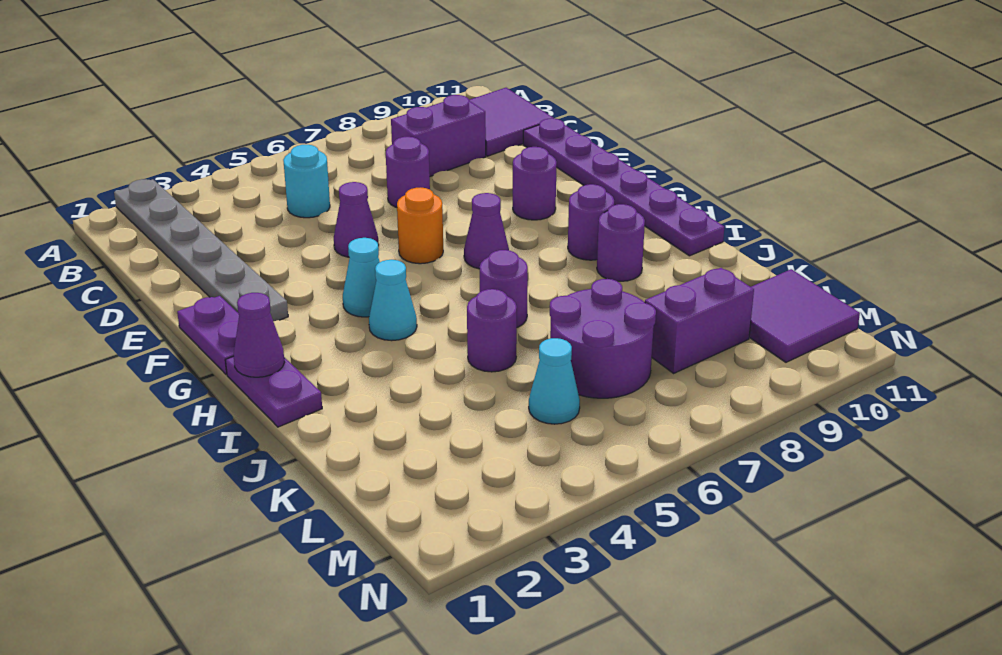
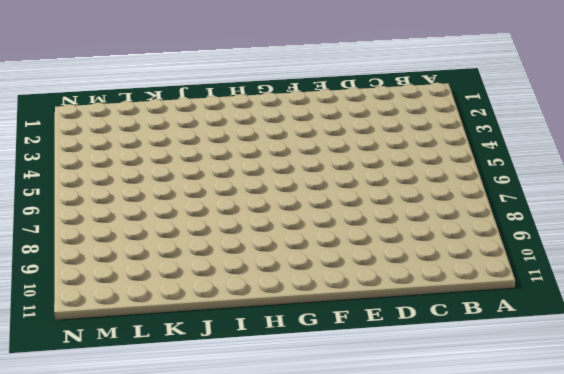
none -> grey 1x6 plate [114,179,288,321]
none -> purple 2x2 tile [469,88,554,156]
none -> cyan 1x1 round brick [283,145,330,218]

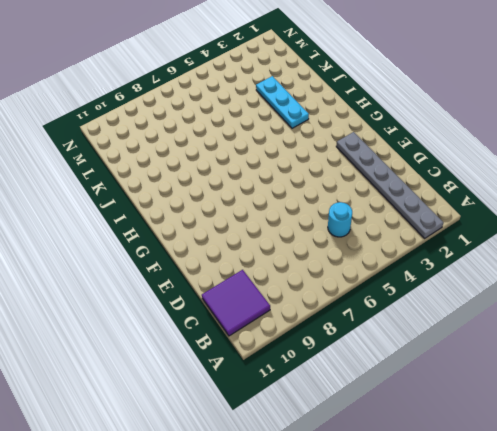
cyan 1x3 plate [256,76,309,128] -> none
none -> purple 1x2 brick [391,95,486,176]
none -> purple 1x1 round brick [386,137,430,207]
none -> purple 1x6 plate [523,118,724,256]

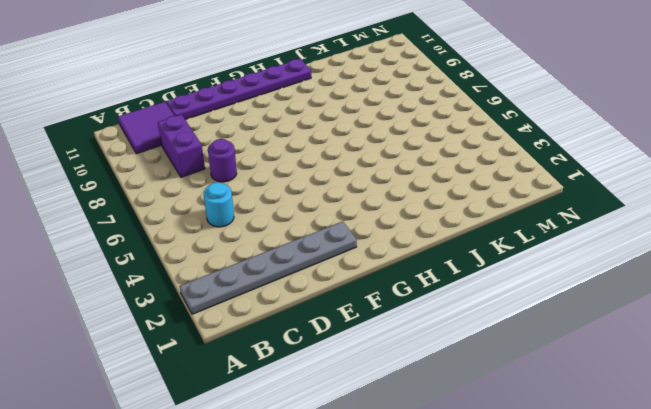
none -> purple 1x1 cone [334,182,379,257]
none -> purple 1x2 plate [177,296,239,375]
none -> orange 1x1 round brick [397,188,443,264]

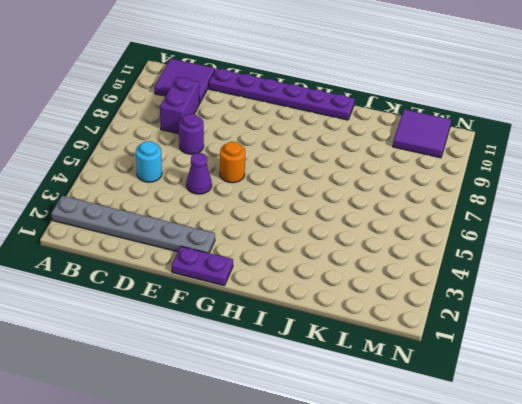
none -> purple 1x1 round brick [513,147,557,220]
none -> cyan 1x1 cone [343,238,380,317]
none -> purple 1x1 cone [464,193,509,269]

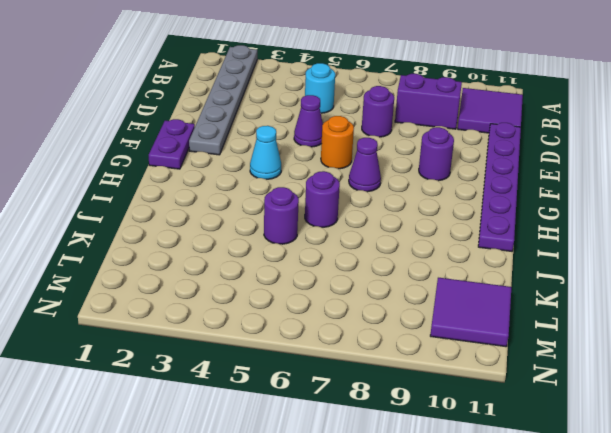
none -> purple 1x2 plate [225,356,322,427]
none -> cyan 1x1 cone [369,260,417,341]
none -> purple 1x1 round brick [568,184,614,260]

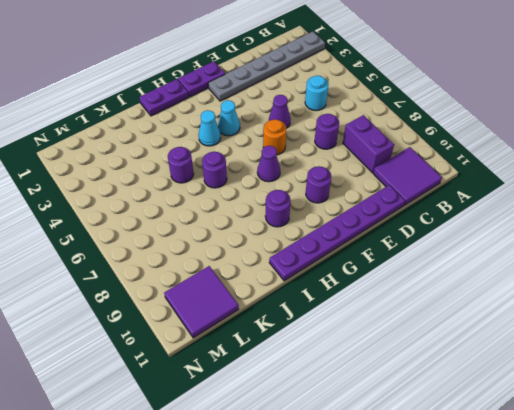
none -> purple 1x1 round brick [597,204,645,281]
none -> purple 2x2 round brick [550,279,656,398]
none -> cyan 1x1 cone [529,338,580,424]

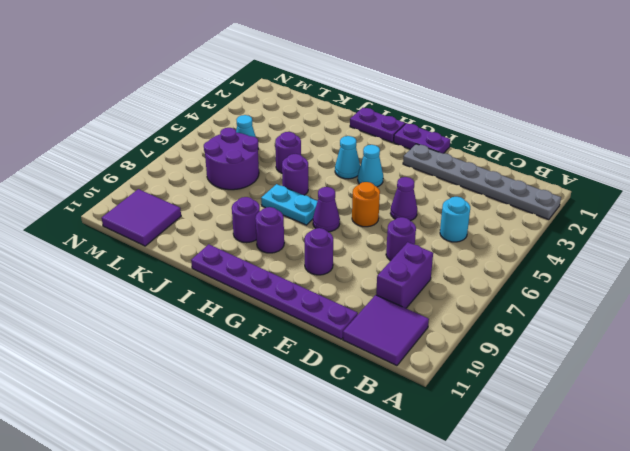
cyan 1x2 plate [261,184,317,225] -> none
none -> purple 1x2 brick [645,268,754,373]
none -> purple 1x1 cone [234,293,285,377]

